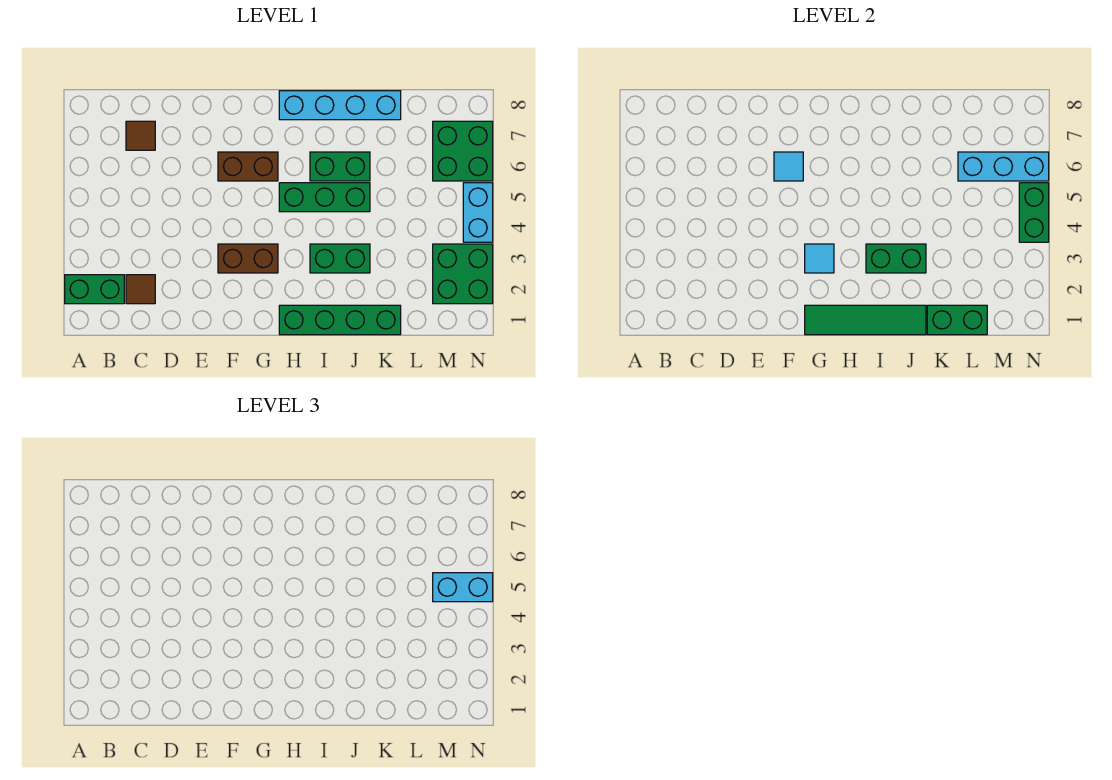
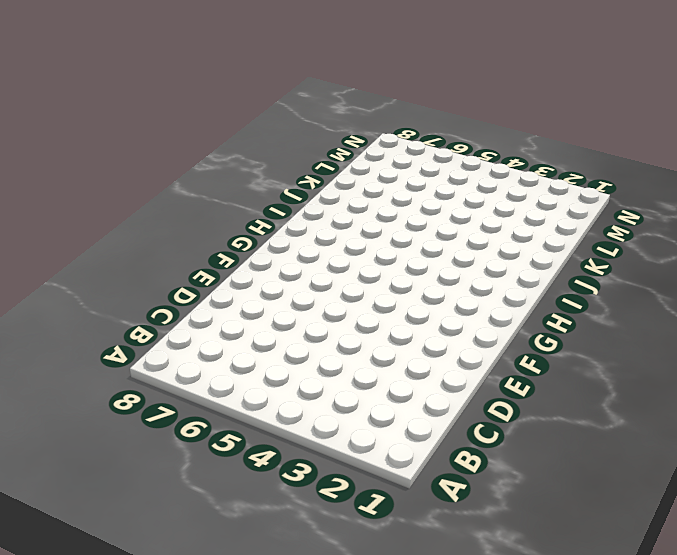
none -> green 1x2 brick [65,275,124,304]
none -> brown 1x1 tile [126,275,155,304]
none -> brown 1x1 tile [126,121,155,150]

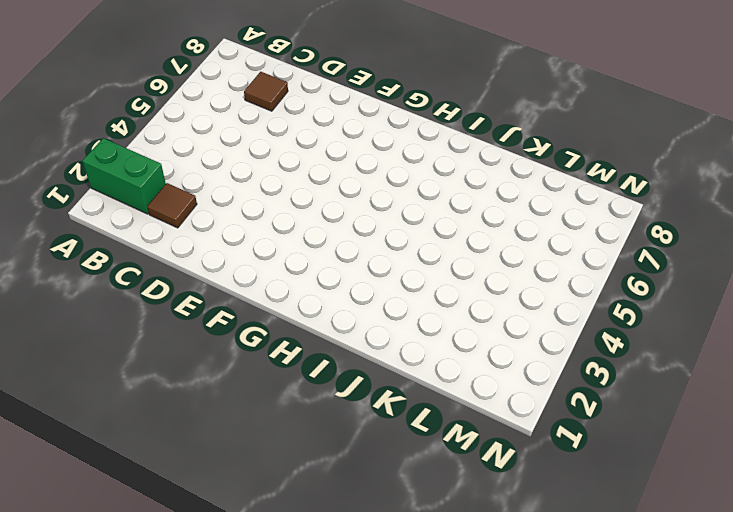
none -> brown 1x2 brick [218,244,278,273]
none -> brown 1x2 brick [218,152,278,181]
none -> green 1x4 brick [279,305,401,335]

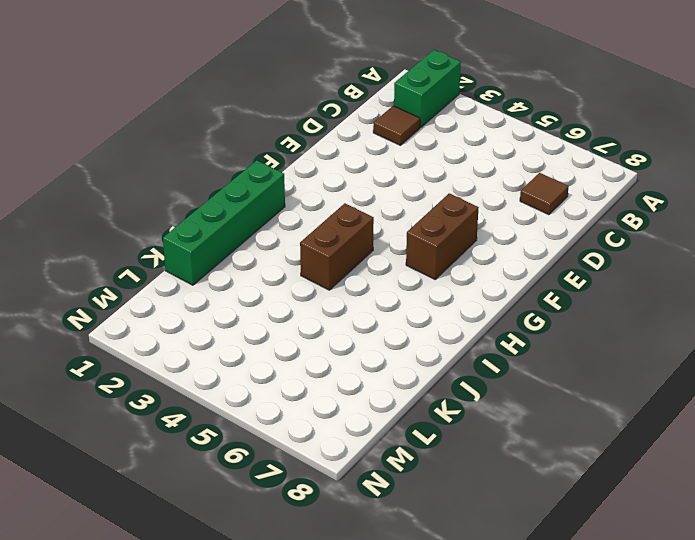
brown 1x2 brick [300,203,374,290] -> brown 1x2 brick moved to [218,244,278,273]
none -> green 1x3 brick [279,183,370,212]
none -> cyan 1x4 brick [279,91,401,120]
none -> green 1x2 brick [310,244,370,273]

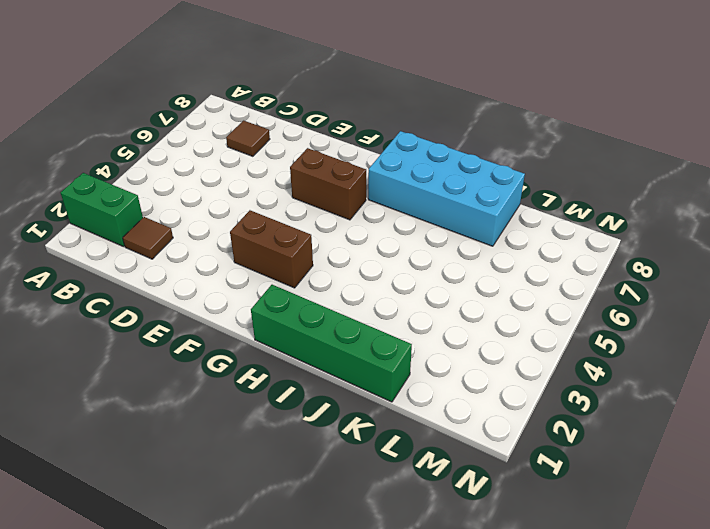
cyan 2x4 brick [368,131,525,246] -> cyan 1x4 brick [279,91,401,120]
none -> green 1x3 brick [279,183,370,212]
none -> green 1x2 brick [310,244,370,273]
none -> green 1x2 brick [310,152,370,181]

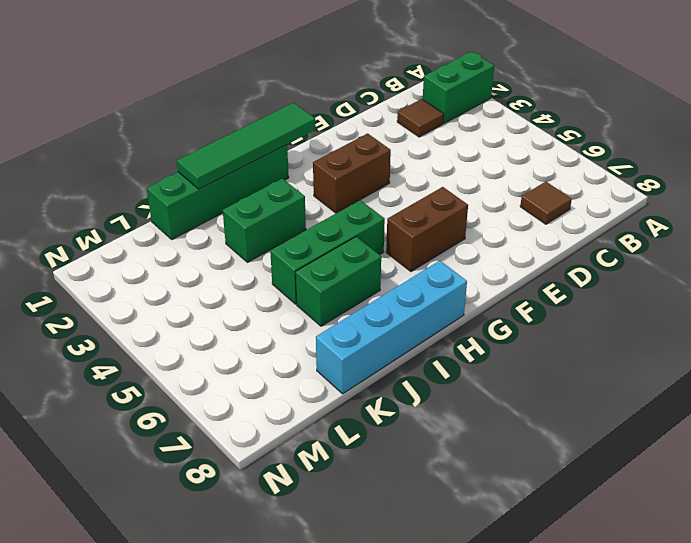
none -> green 2x2 brick [433,244,493,304]
none -> green 2x2 brick [433,121,493,181]
none -> cyan 1x2 brick [463,183,493,242]

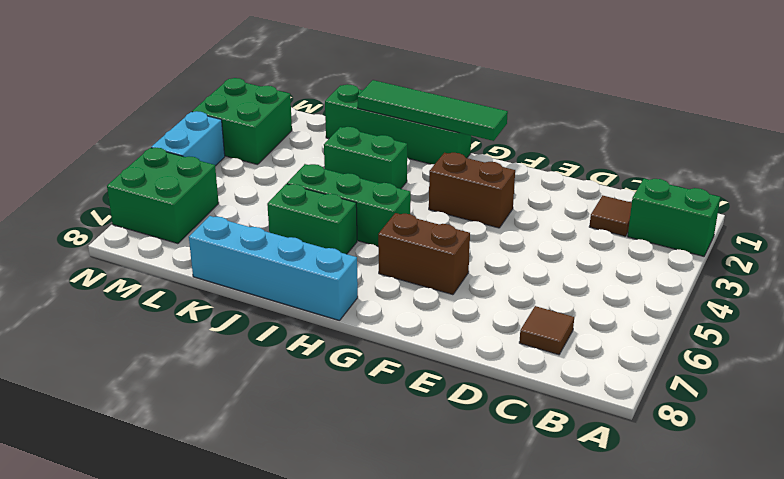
none -> cyan 1x1 tile [774,152,803,181]
none -> cyan 1x1 tile [805,244,834,273]
none -> green 1x2 brick [866,244,926,273]

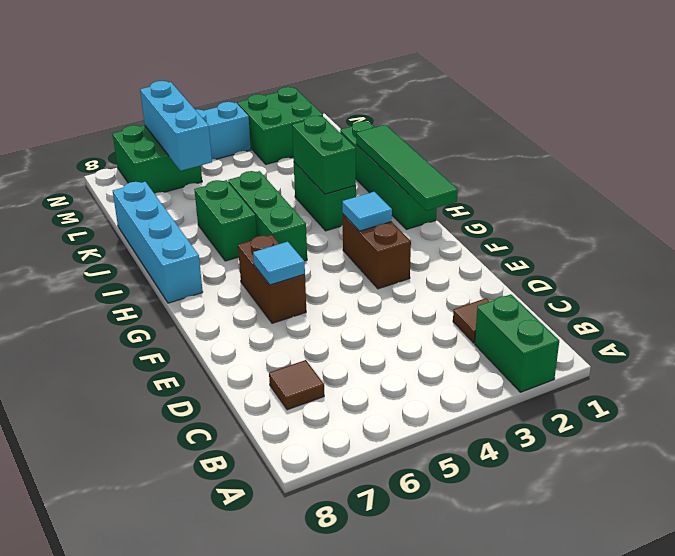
none -> green 1x2 brick [927,305,987,335]
none -> green 1x2 brick [1019,183,1049,242]
none -> cyan 1x2 brick [433,573,493,602]

